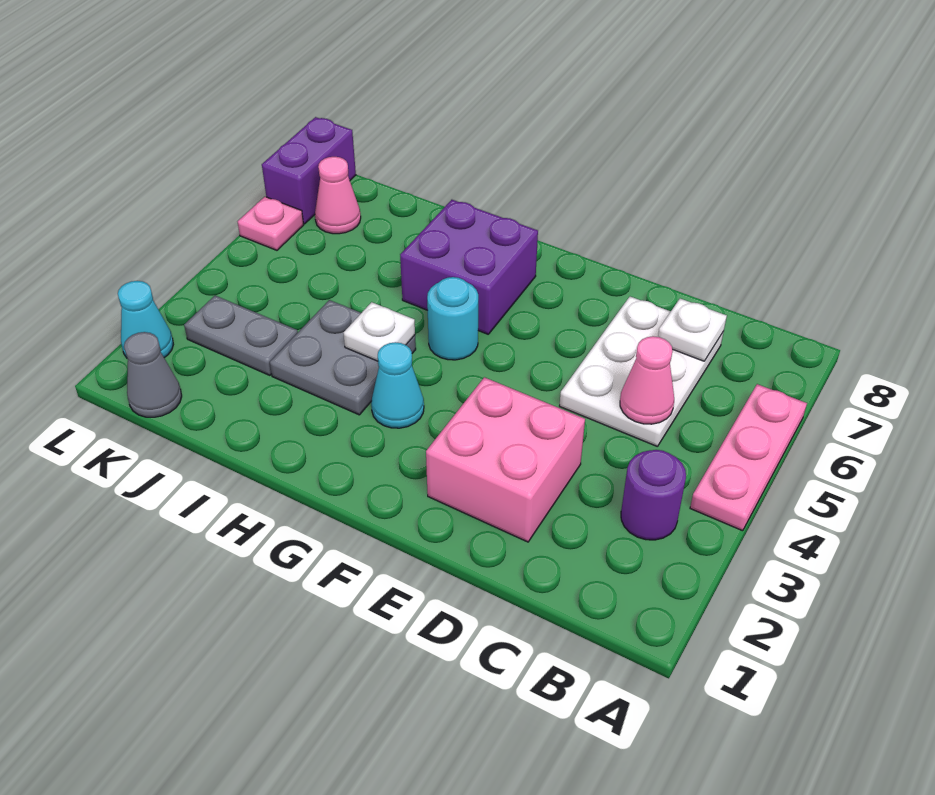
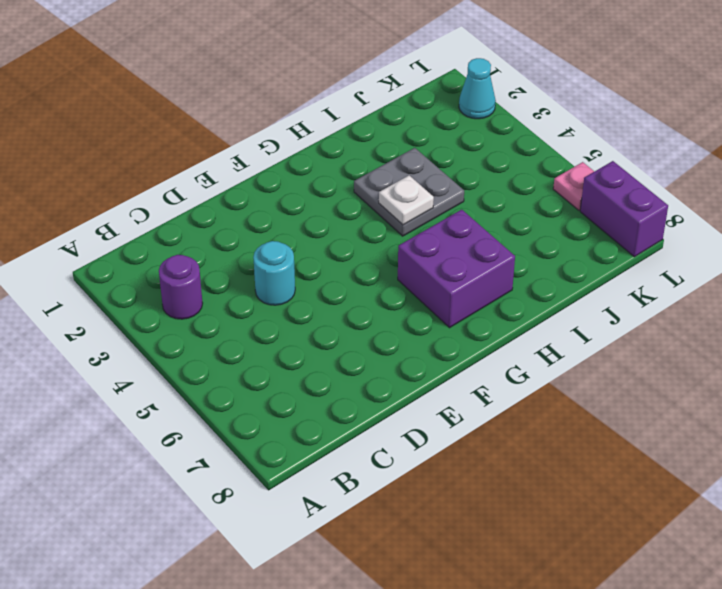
cyan 1x1 round brick [253,241,295,305] -> cyan 1x1 round brick moved to [427,277,478,360]
none -> pink 1x3 plate [690,384,807,531]
none -> white 2x3 plate [560,297,723,447]
none -> pink 2x2 brick [426,377,585,542]

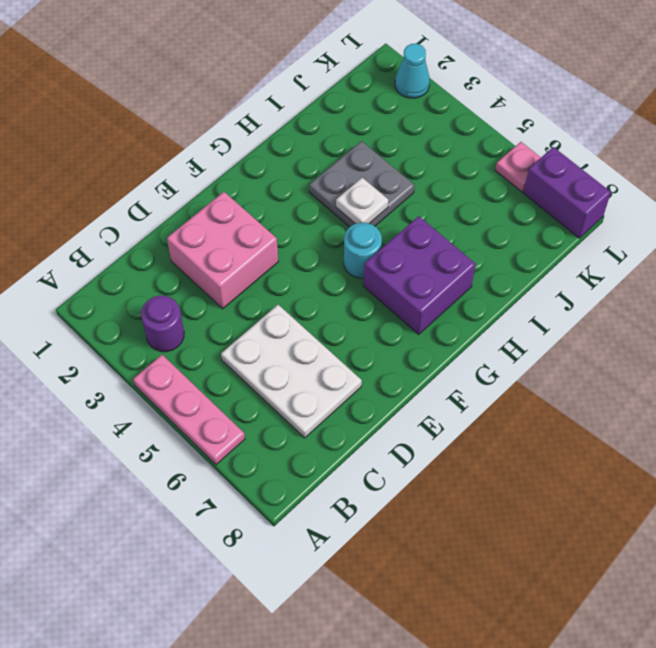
none -> cyan 1x1 cone [371,342,424,428]
none -> grey 1x2 plate [184,295,298,375]
none -> grey 1x1 cone [124,332,182,417]

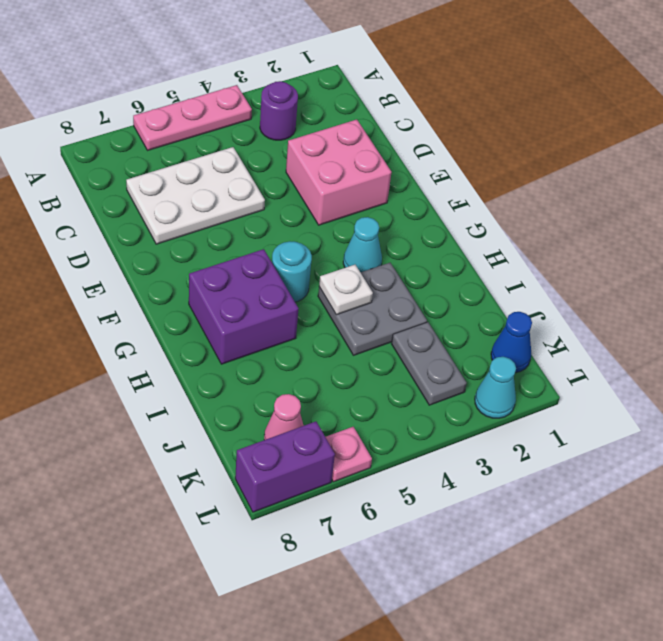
blue 1x1 cone [491,312,532,373] -> grey 1x1 cone [124,332,182,417]
none -> pink 1x1 cone [620,336,674,424]
none -> white 1x1 plate [658,299,727,361]

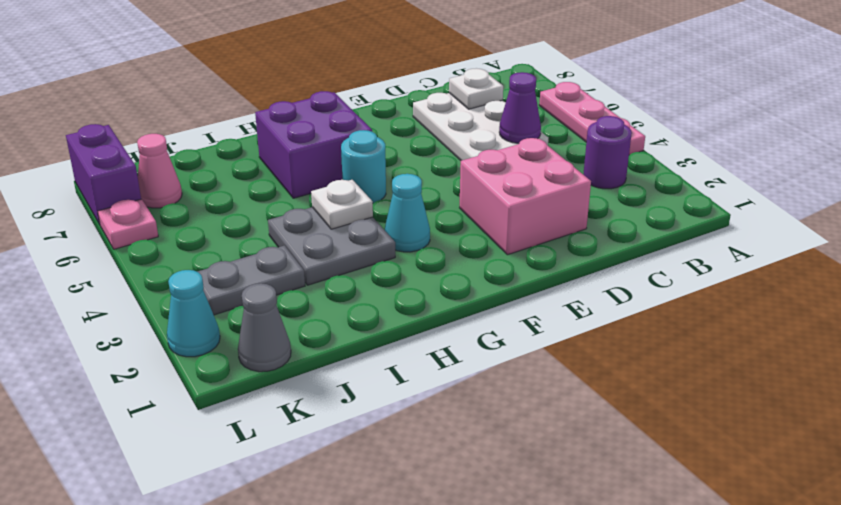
purple 1x1 cone [499,72,541,143] -> pink 1x1 cone [620,336,674,424]

